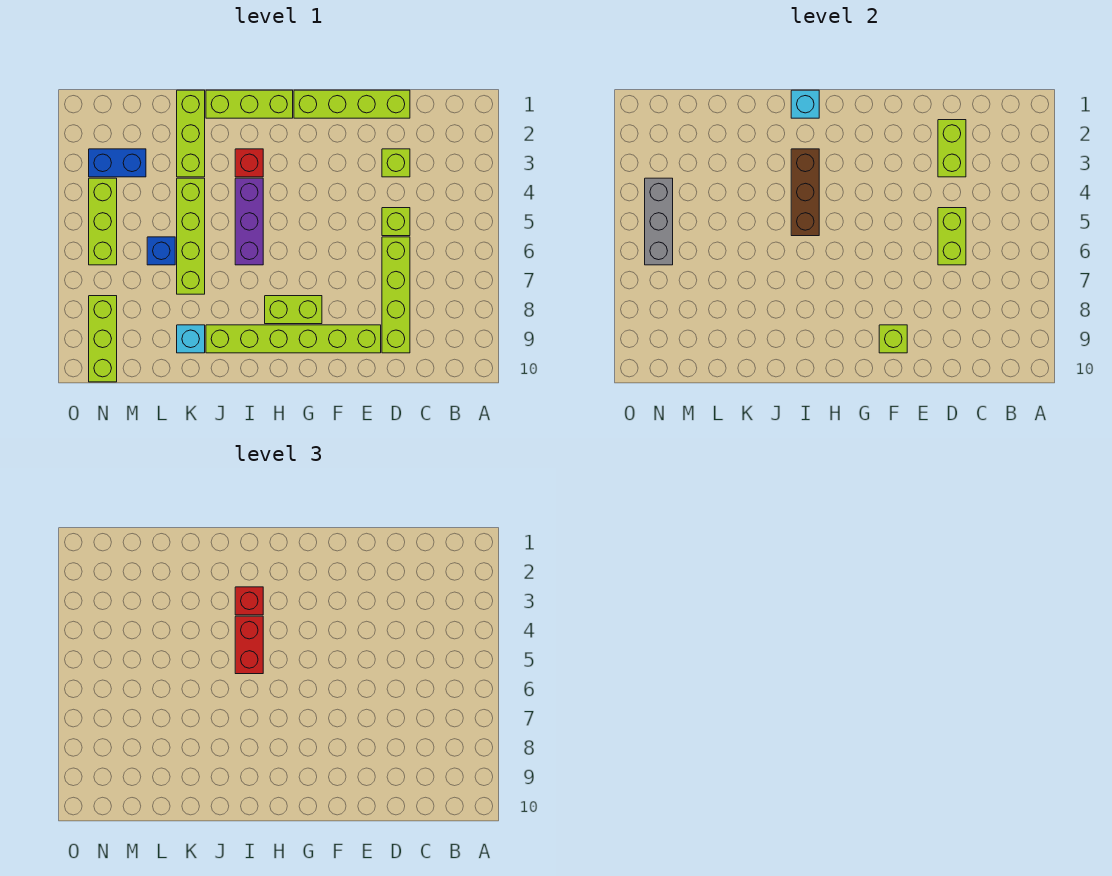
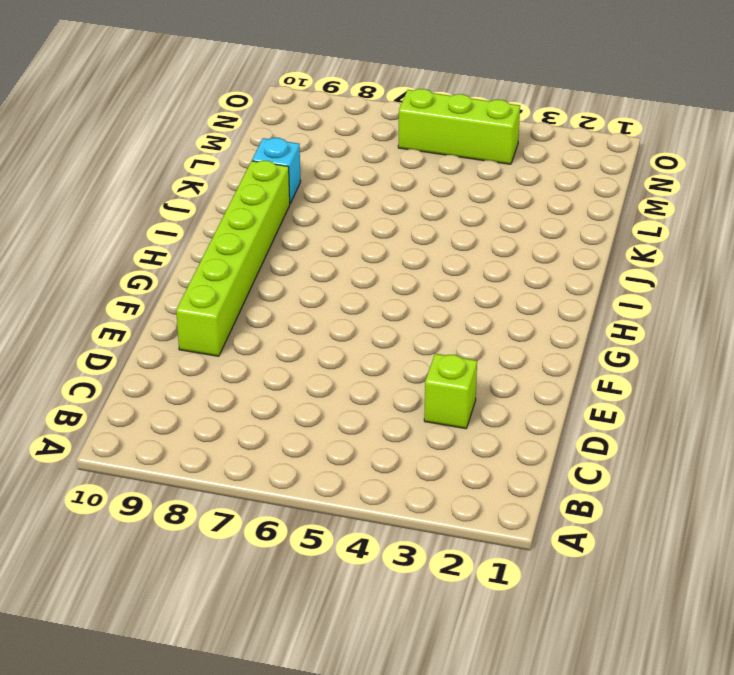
none -> lime 1x4 brick [294,90,410,118]
none -> lime 1x1 brick [382,208,410,236]
none -> lime 1x4 brick [382,237,410,353]

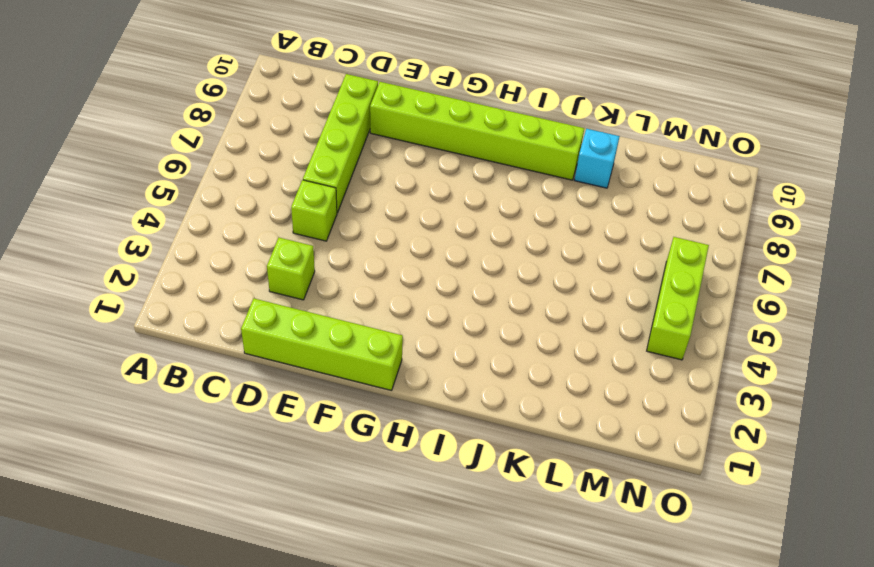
none -> lime 1x2 brick [265,296,322,324]
none -> lime 1x3 brick [206,90,293,118]
none -> red 1x1 brick [235,149,263,177]

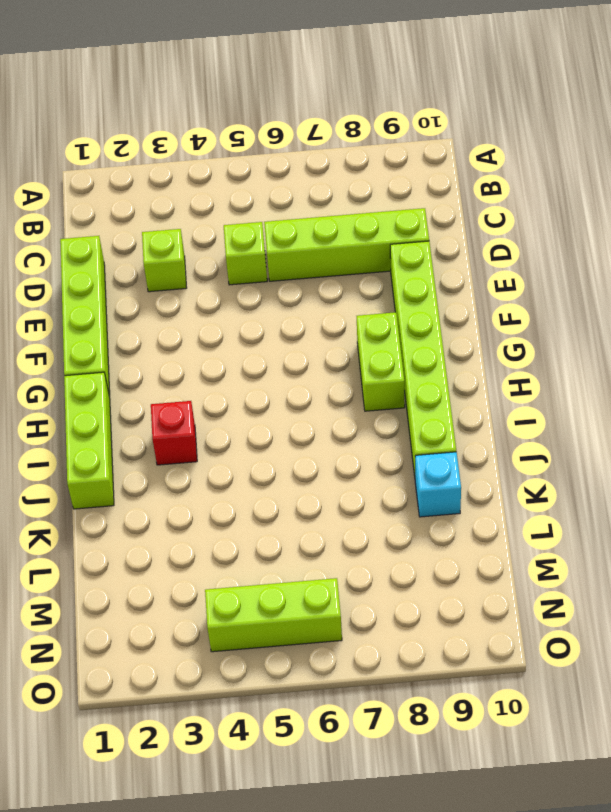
none -> purple 1x3 brick [235,178,263,265]
none -> lime 1x3 brick [177,90,205,177]
none -> lime 1x4 brick [177,178,205,294]

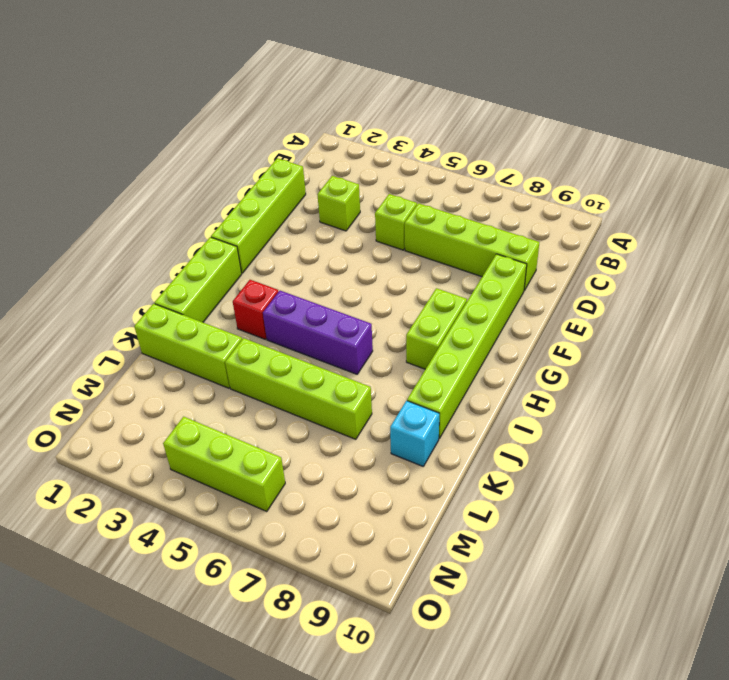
none -> blue 1x1 brick [147,237,175,265]
none -> blue 1x2 brick [89,149,146,177]
none -> lime 1x3 brick [89,296,117,382]

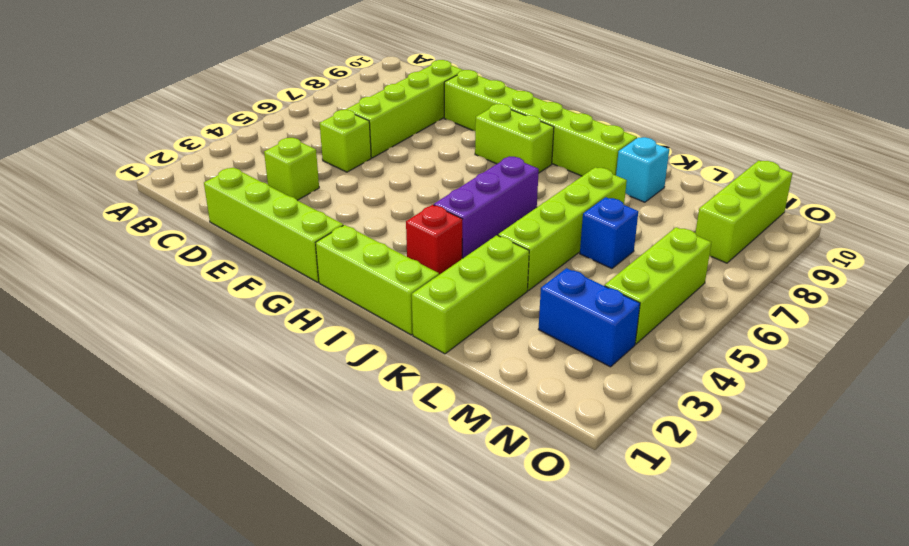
none -> lime 1x2 brick [938,120,966,177]
none -> lime 1x2 brick [938,208,966,265]
none -> lime 1x1 brick [879,325,907,353]

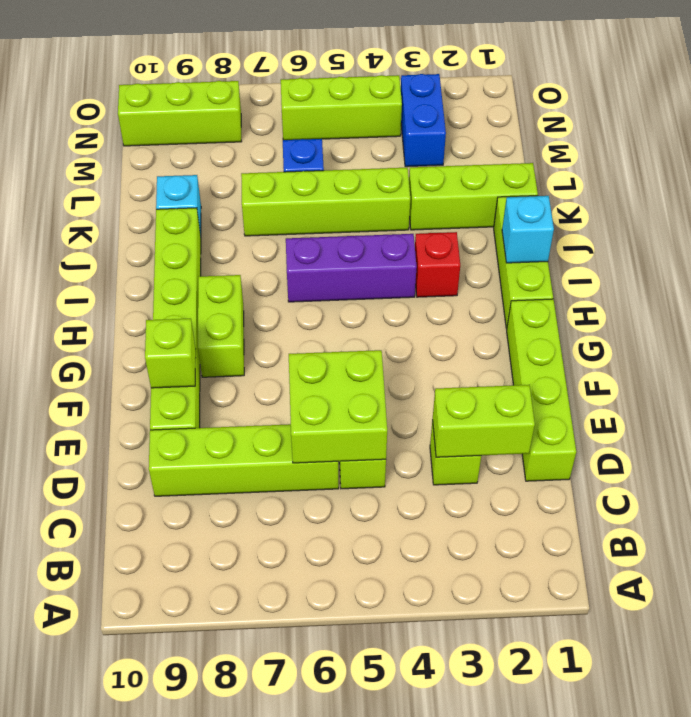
lime 2x2 brick [289,350,387,463] -> lime 1x2 brick [938,208,966,265]
none -> brown 1x3 brick [791,149,819,236]
none -> grey 1x3 brick [645,178,673,265]
none -> red 1x1 brick [235,587,263,615]

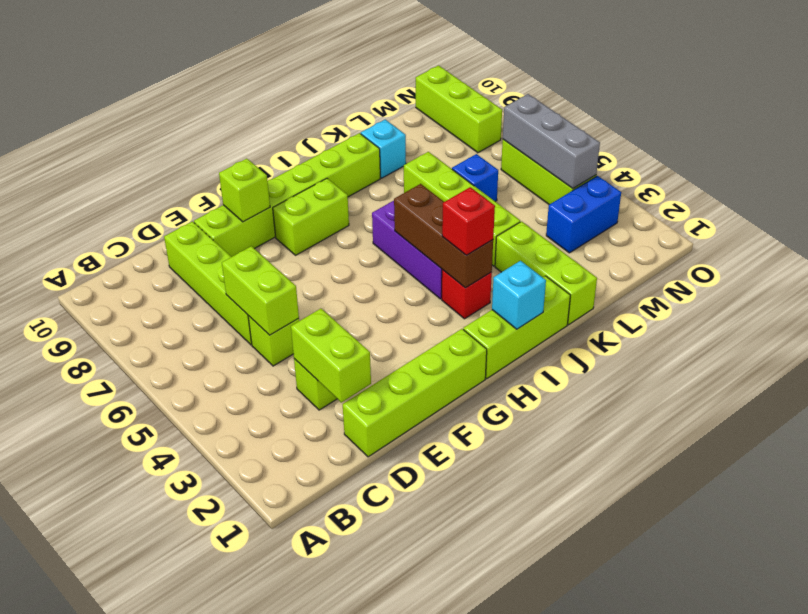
none -> red 1x2 brick [235,616,263,674]

